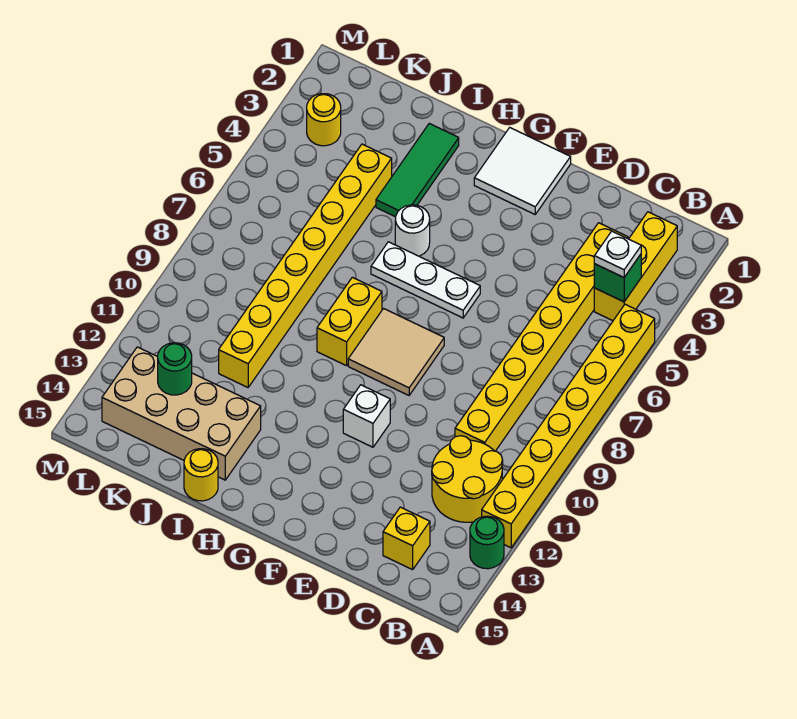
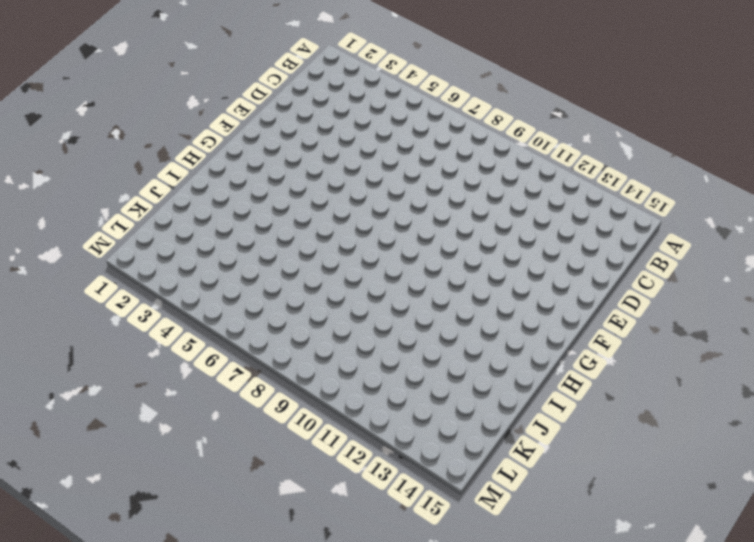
none -> yellow 1x8 brick [482,304,655,548]
none -> green 1x1 round brick [470,516,504,569]
none -> yellow 1x3 brick [594,212,677,321]

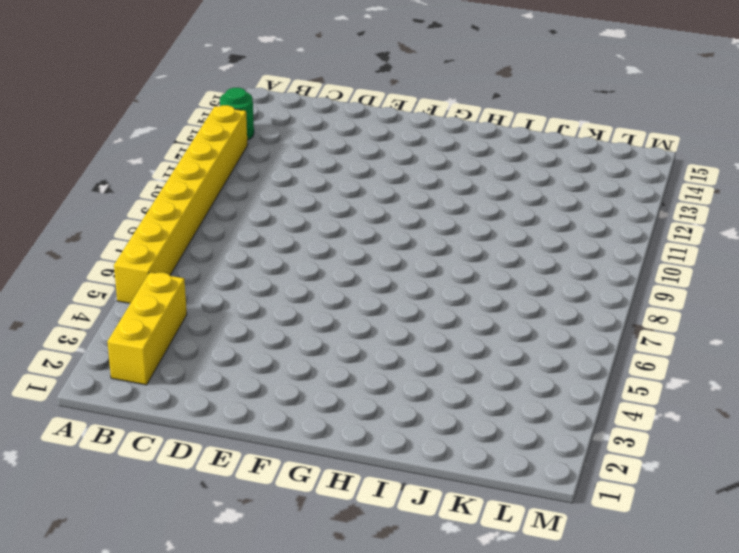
none -> yellow 2x2 round brick [432,436,503,522]
none -> yellow 1x8 brick [455,223,628,451]
none -> yellow 1x1 brick [383,507,430,570]

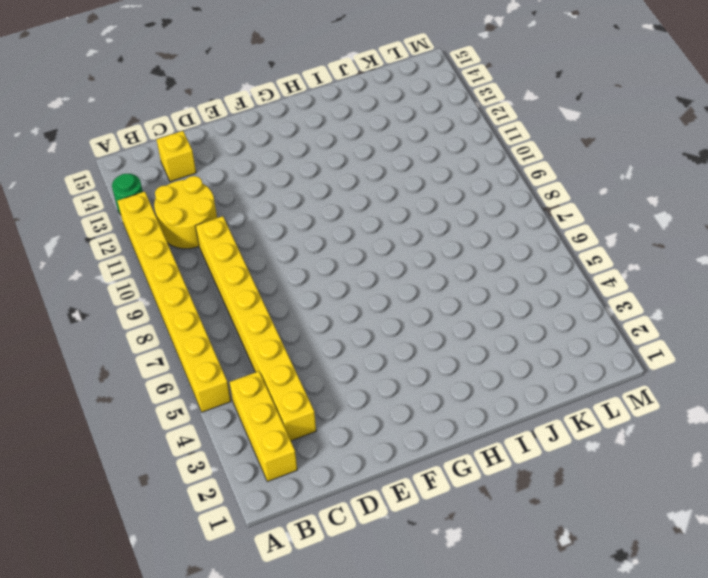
none -> white 2x2 tile [474,128,571,214]
none -> white 1x3 plate [371,242,480,318]
none -> tan 2x2 tile [348,309,444,395]

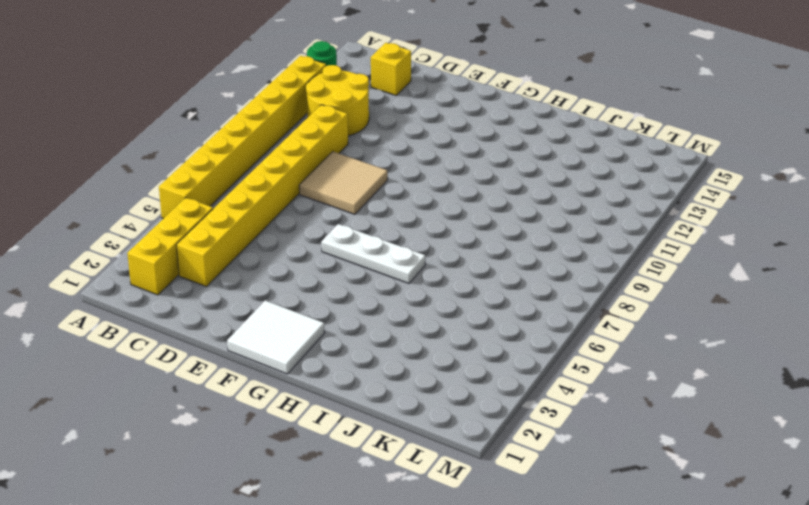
tan 2x2 tile [299,152,388,214] -> tan 2x2 tile moved to [348,309,444,395]
none -> white 1x1 brick [343,385,390,447]
none -> white 1x1 round brick [395,205,430,256]
none -> yellow 1x2 brick [317,277,382,366]

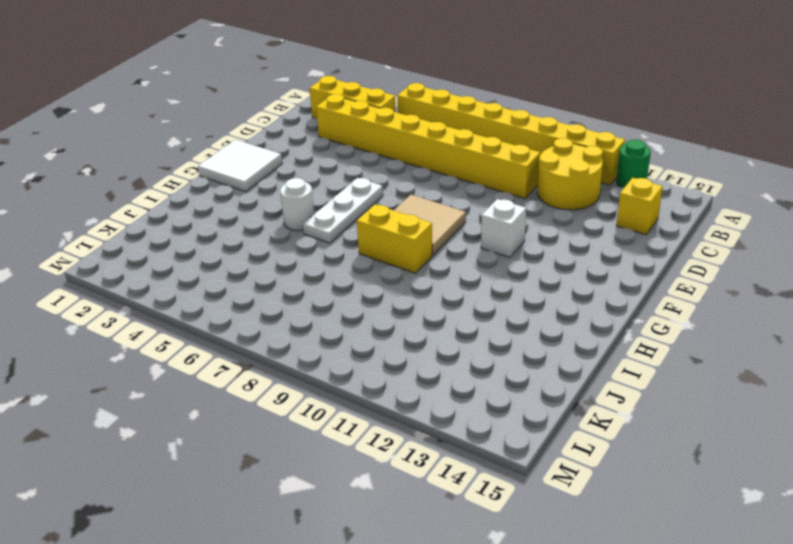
none -> green 1x3 tile [376,124,459,217]
none -> tan 2x4 brick [102,347,261,480]
none -> yellow 1x1 round brick [184,449,218,501]

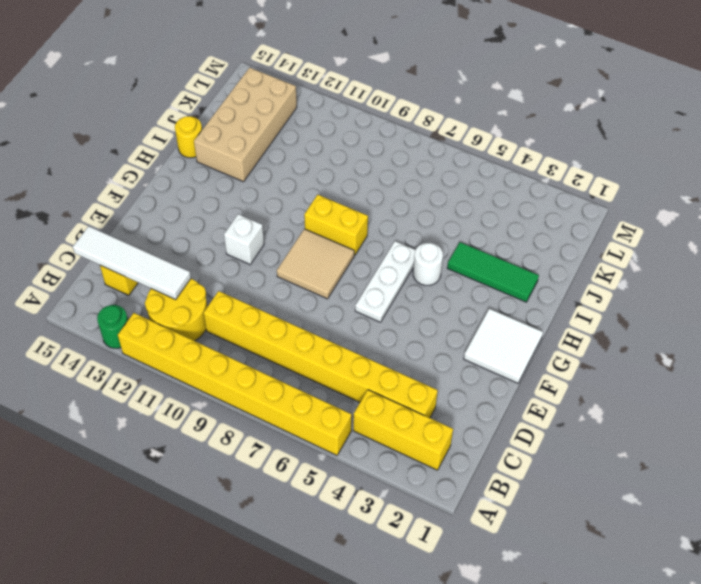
white 1x4 tile [73,226,191,299] -> none
none -> yellow 1x8 brick [219,144,392,387]
none -> yellow 1x1 round brick [307,94,341,146]
none -> green 1x1 brick [594,254,641,302]

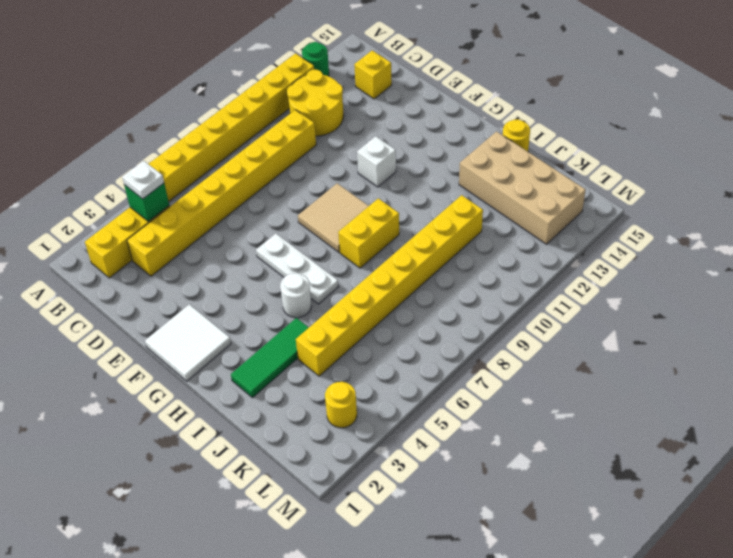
none -> green 1x1 round brick [158,343,192,395]

